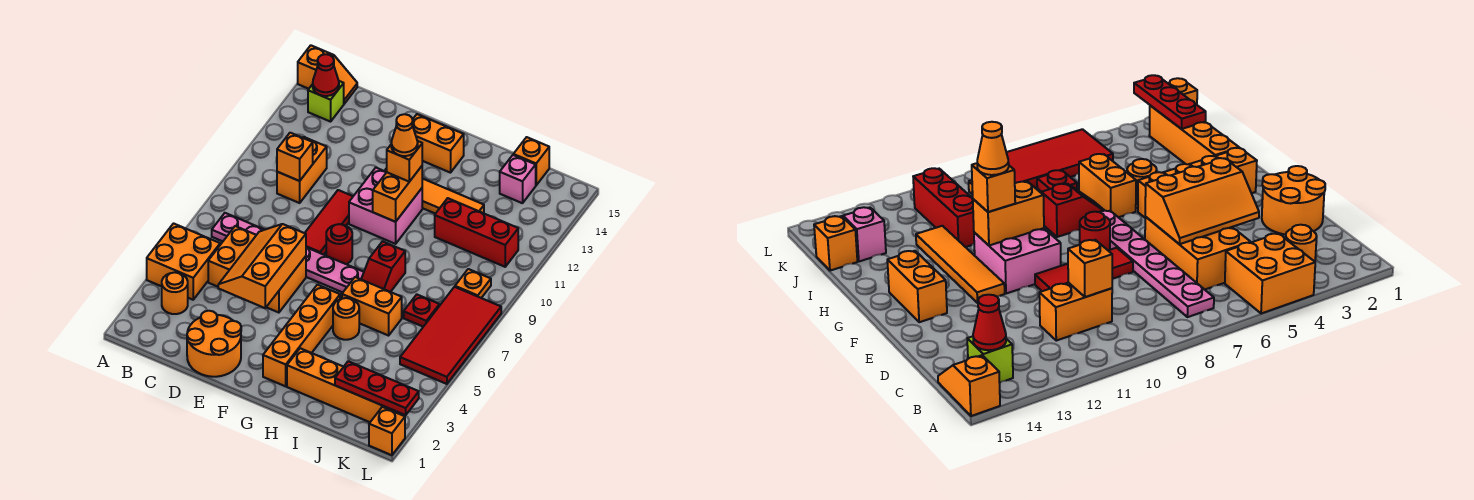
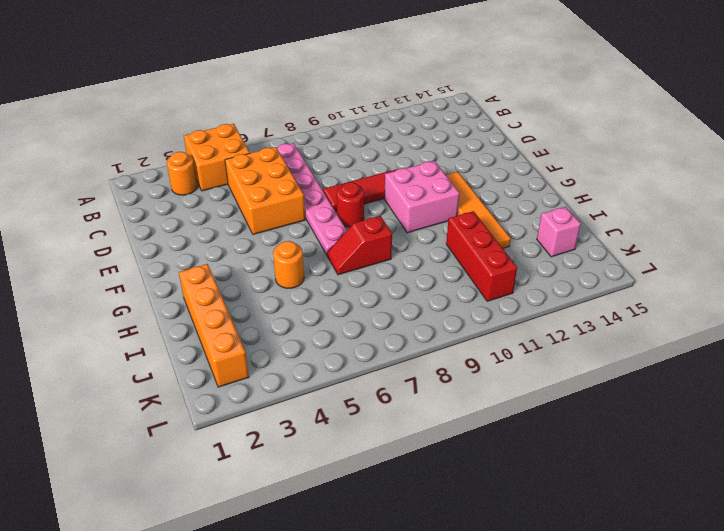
none -> orange 1x2 slope [298,45,357,104]
none -> lime 1x1 brick [308,81,344,122]
none -> orange 1x2 brick [277,137,327,203]
none -> orange 2x2 round brick [187,311,241,377]

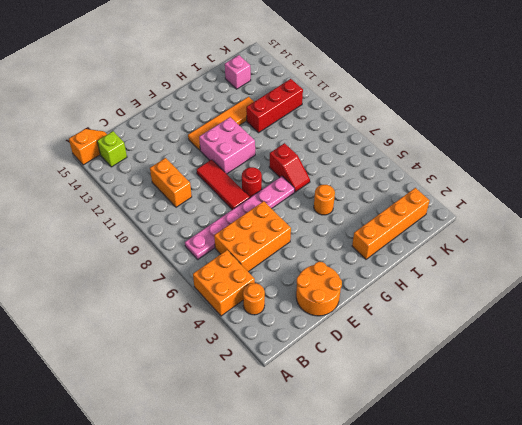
none -> orange 1x2 brick [412,114,464,173]
none -> orange 1x4 brick [263,285,340,386]
none -> orange 1x2 brick [342,277,402,336]
none -> red 1x1 plate [404,295,439,327]

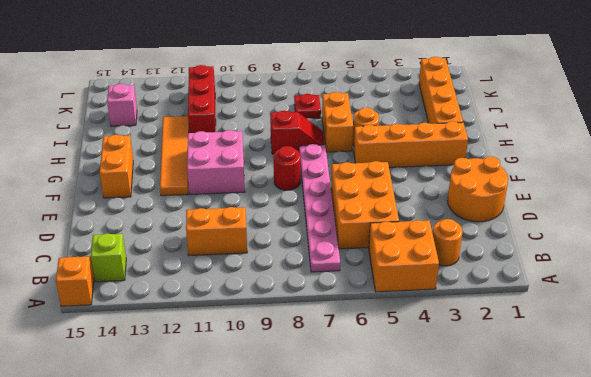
none -> red 1x3 tile [305,190,353,255]
none -> orange 1x1 brick [513,137,549,185]
none -> red 2x4 tile [400,287,501,384]
none -> orange 1x1 plate [455,269,491,298]

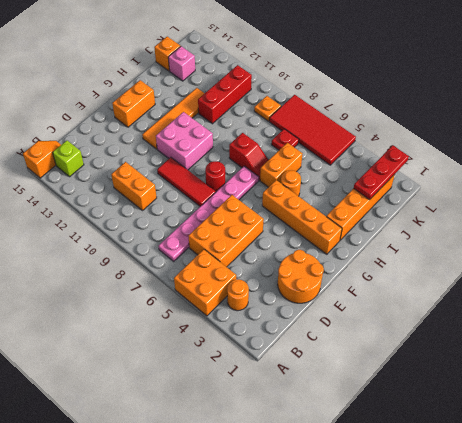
none -> orange 1x1 brick [369,407,405,455]
none -> red 1x1 cone [313,54,339,96]
none -> orange 1x1 brick [277,133,313,181]
none -> orange 2x3 slope [218,224,306,308]

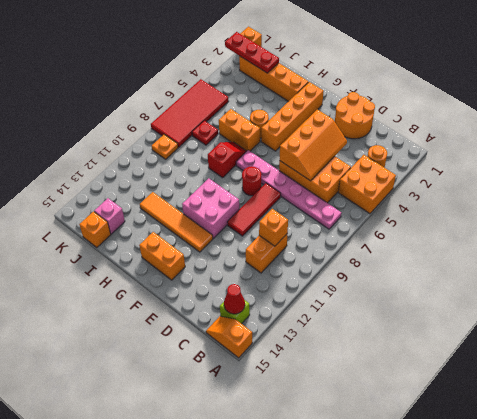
none -> red 1x3 brick [435,198,518,267]
none -> orange 1x2 brick [373,166,422,222]
none -> orange 1x1 brick [387,141,422,182]
none -> orange 1x1 cone [391,114,418,156]

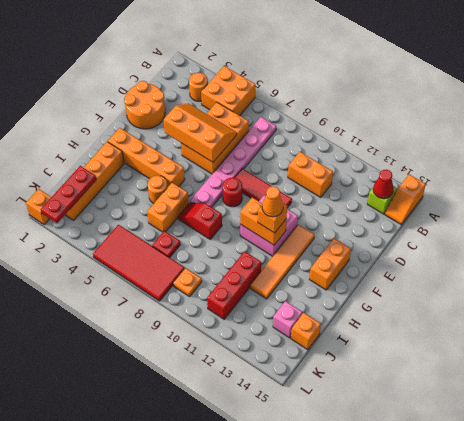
none -> orange 1x1 brick [277,133,313,181]

